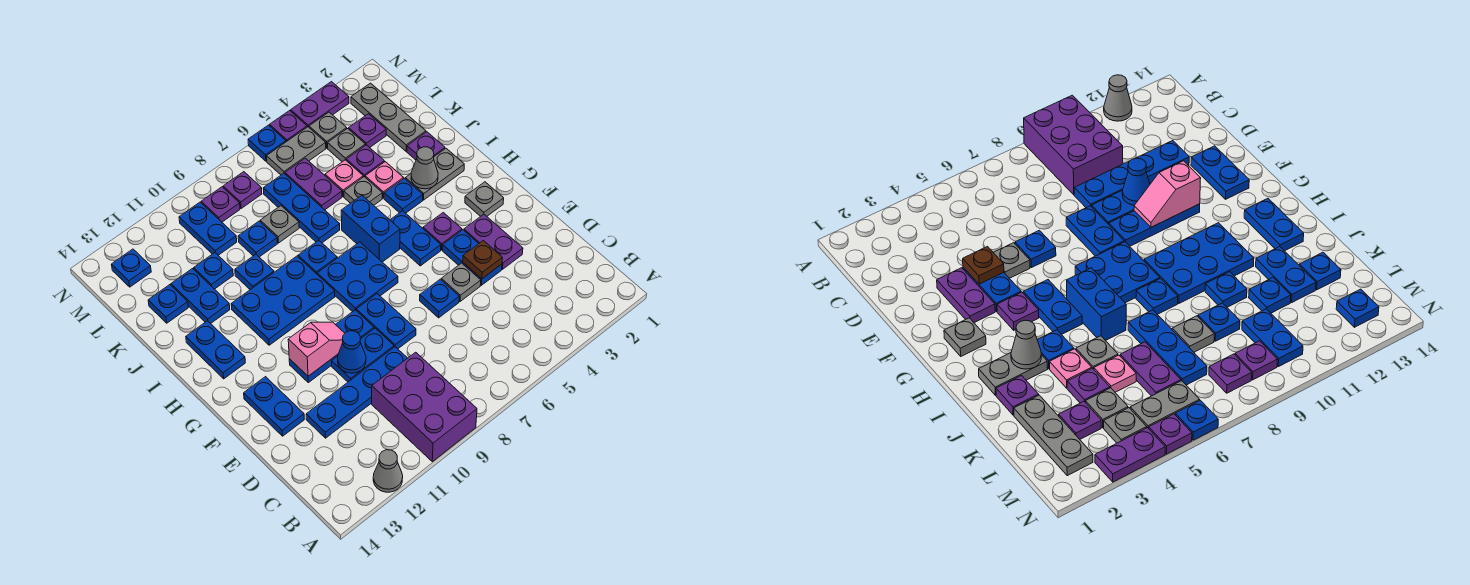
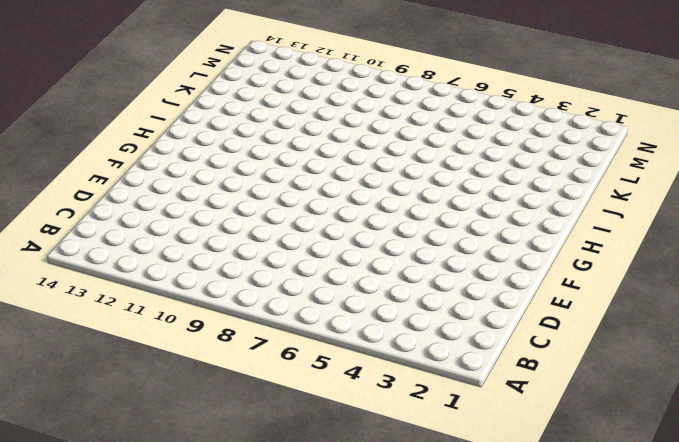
none -> purple 2x3 brick [372,352,477,462]
none -> grey 1x1 cone [373,450,403,492]
none -> blue 1x4 plate [306,347,407,438]
none -> purple 1x2 plate [464,214,523,269]

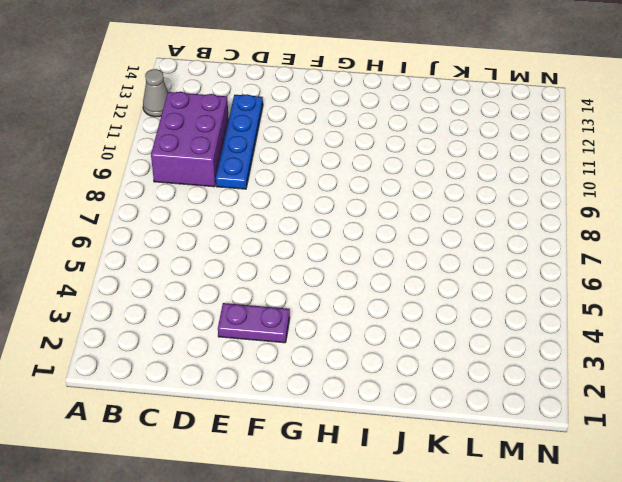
purple 2x3 brick [151,92,229,187] -> purple 2x3 brick turned to [372,352,477,462]
none -> blue 1x2 plate [443,230,502,285]
none -> grey 1x1 plate [441,263,481,302]
none -> blue 1x1 plate [420,279,459,318]
none -> blue 1x2 plate [356,294,416,349]

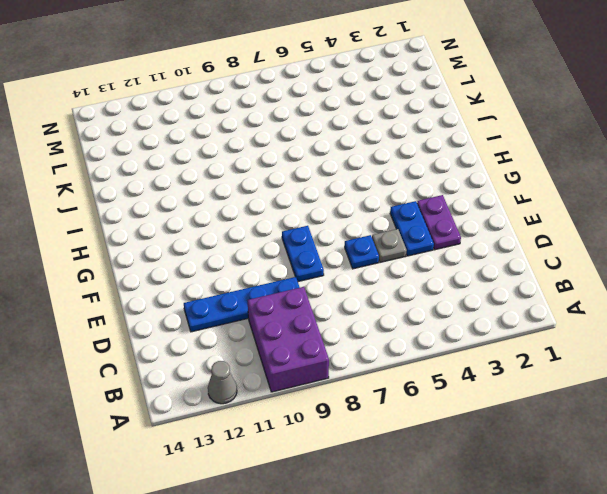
none -> blue 1x2 plate [332,328,394,382]
none -> blue 1x2 plate [244,377,304,436]
none -> blue 1x3 plate [289,310,374,383]
none -> grey 1x1 plate [465,182,504,216]

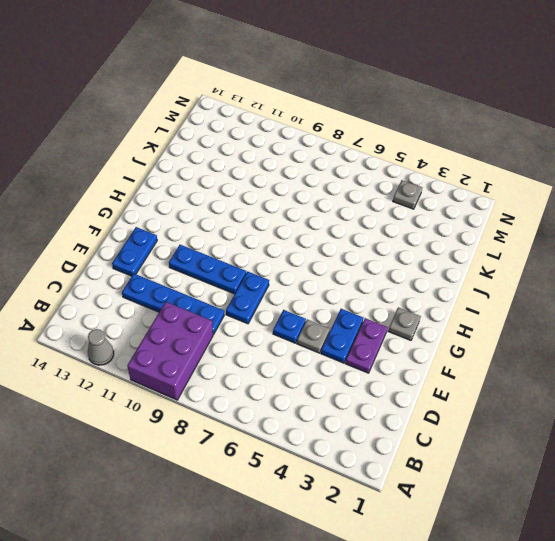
none -> blue 1x2 plate [332,328,394,382]
none -> purple 1x1 plate [423,213,462,250]
none -> blue 1x2 plate [390,211,441,266]
none -> blue 2x2 plate [317,242,398,312]

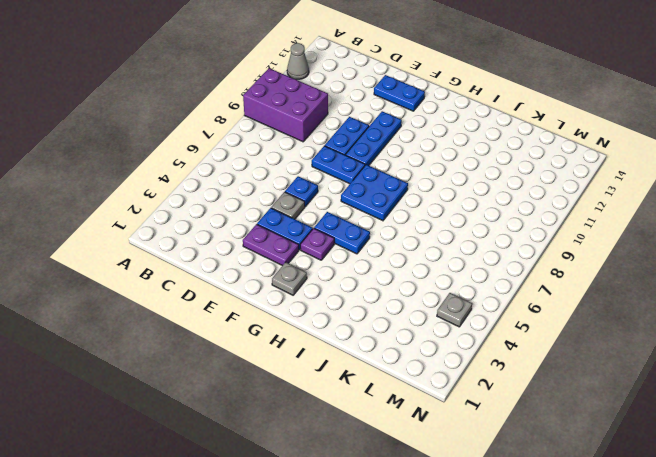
none -> blue 1x4 plate [306,347,407,438]
none -> blue 1x2 brick [341,195,400,262]
none -> blue 2x3 plate [231,256,335,345]
none -> blue 1x2 plate [186,321,245,379]

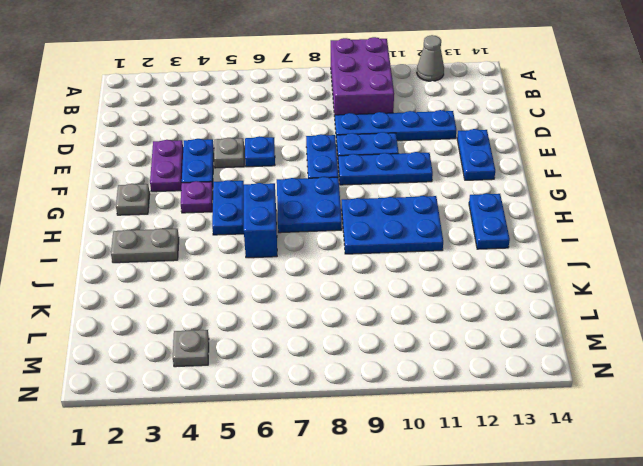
none -> blue 1x1 plate [384,178,423,213]
none -> blue 1x1 plate [298,240,337,274]
none -> purple 1x1 plate [407,132,445,160]
none -> pink 1x1 plate [365,162,403,198]

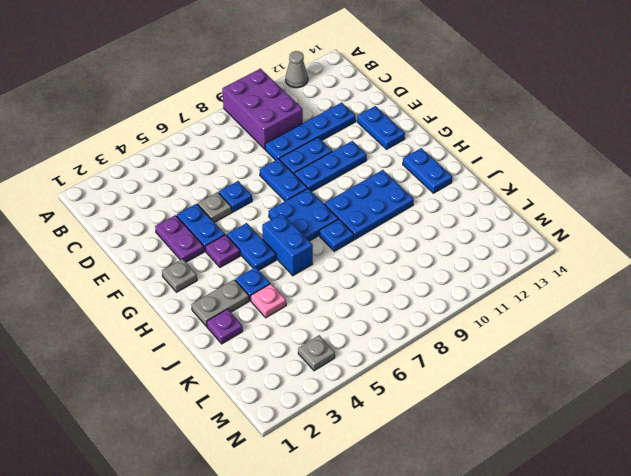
none -> grey 1x1 plate [344,177,382,205]
none -> blue 1x3 plate [263,173,340,243]
none -> blue 1x1 plate [235,254,274,290]
none -> blue 1x2 plate [171,269,230,323]

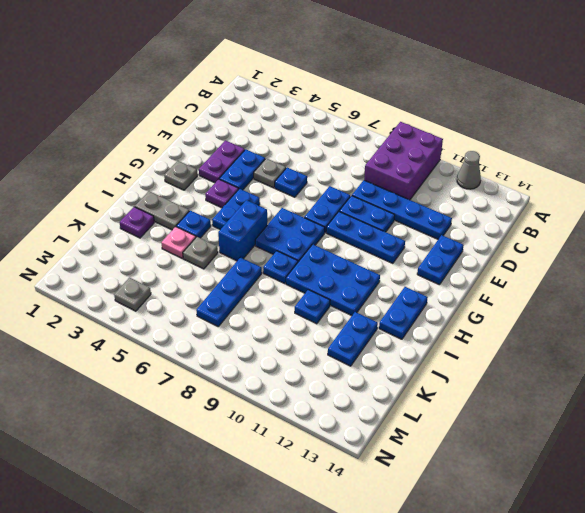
none -> grey 1x3 plate [351,83,426,151]
none -> purple 1x1 plate [346,145,384,177]
none -> pink 1x1 plate [325,160,363,197]
none -> purple 1x2 plate [285,158,342,210]

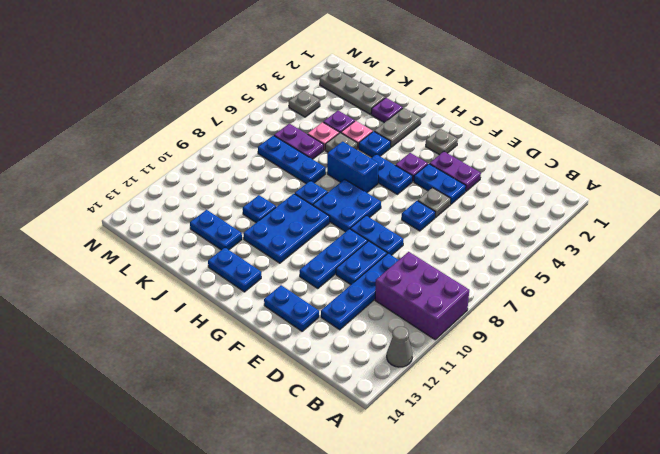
none -> grey 1x1 plate [260,206,299,243]
none -> blue 1x1 plate [238,221,277,257]
none -> blue 1x1 plate [194,253,233,289]
none -> blue 1x1 plate [148,285,188,323]

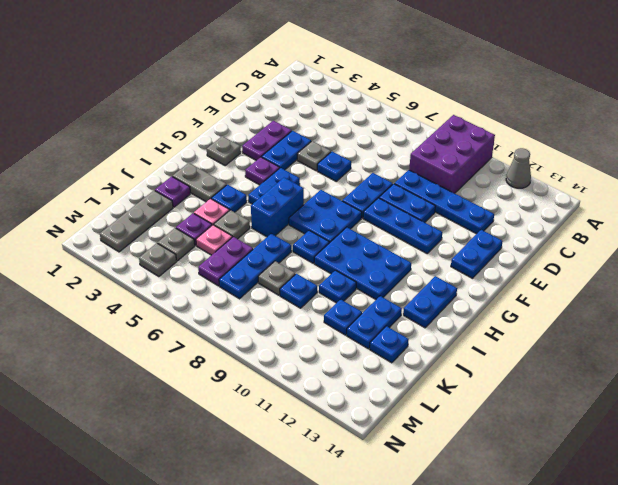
none -> purple 1x1 plate [349,114,386,148]
none -> blue 1x2 plate [179,202,237,255]
none -> grey 1x2 plate [267,127,326,175]
none -> purple 1x1 plate [223,172,262,209]

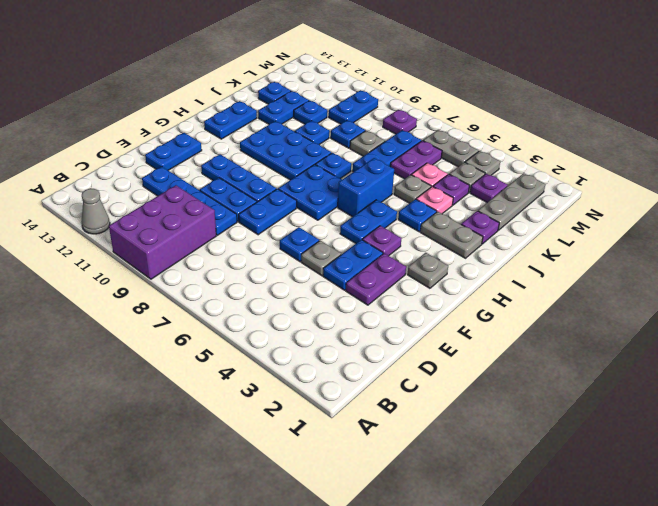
none -> purple 1x1 plate [201,187,240,222]
none -> blue 1x1 plate [111,249,151,287]
none -> purple 1x2 plate [291,82,349,127]
none -> purple 1x1 plate [270,111,307,142]

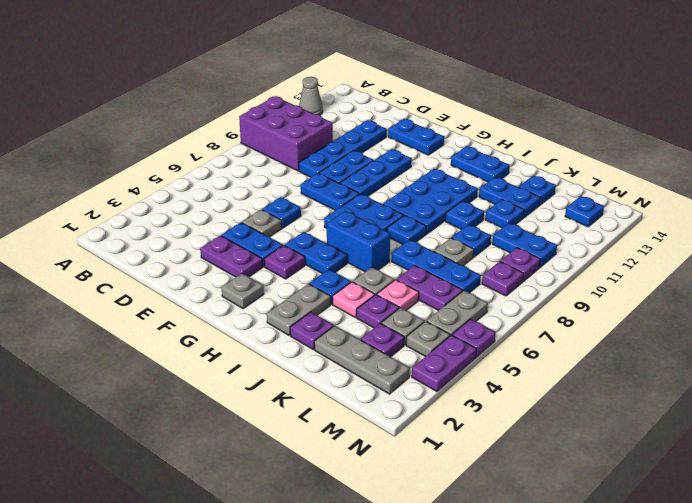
none -> blue 1x1 plate [248,125,286,161]
none -> brown 1x1 plate [463,241,502,279]
none -> blue 1x1 cone [338,331,366,373]
none -> pink 1x2 slope [288,322,345,376]

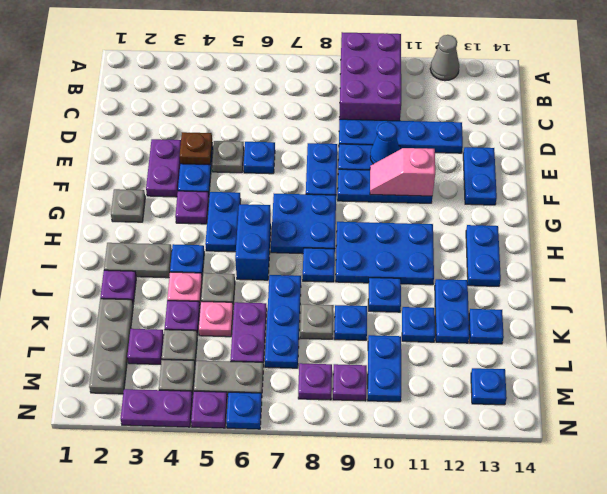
none -> grey 1x1 cone [411,147,438,189]

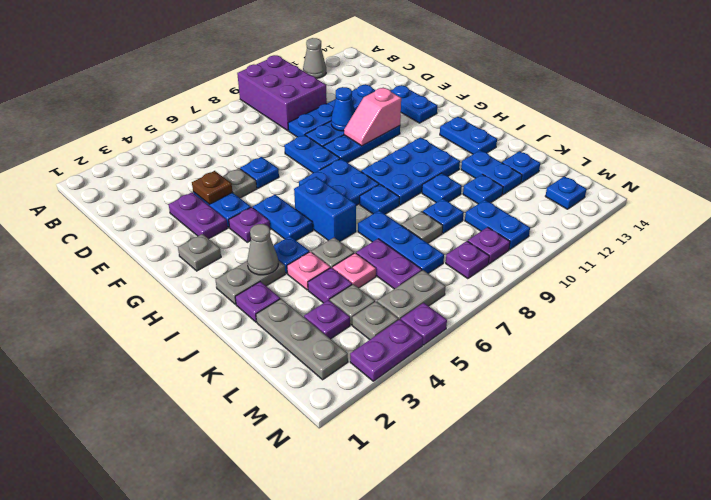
none -> blue 1x1 plate [248,125,286,161]

